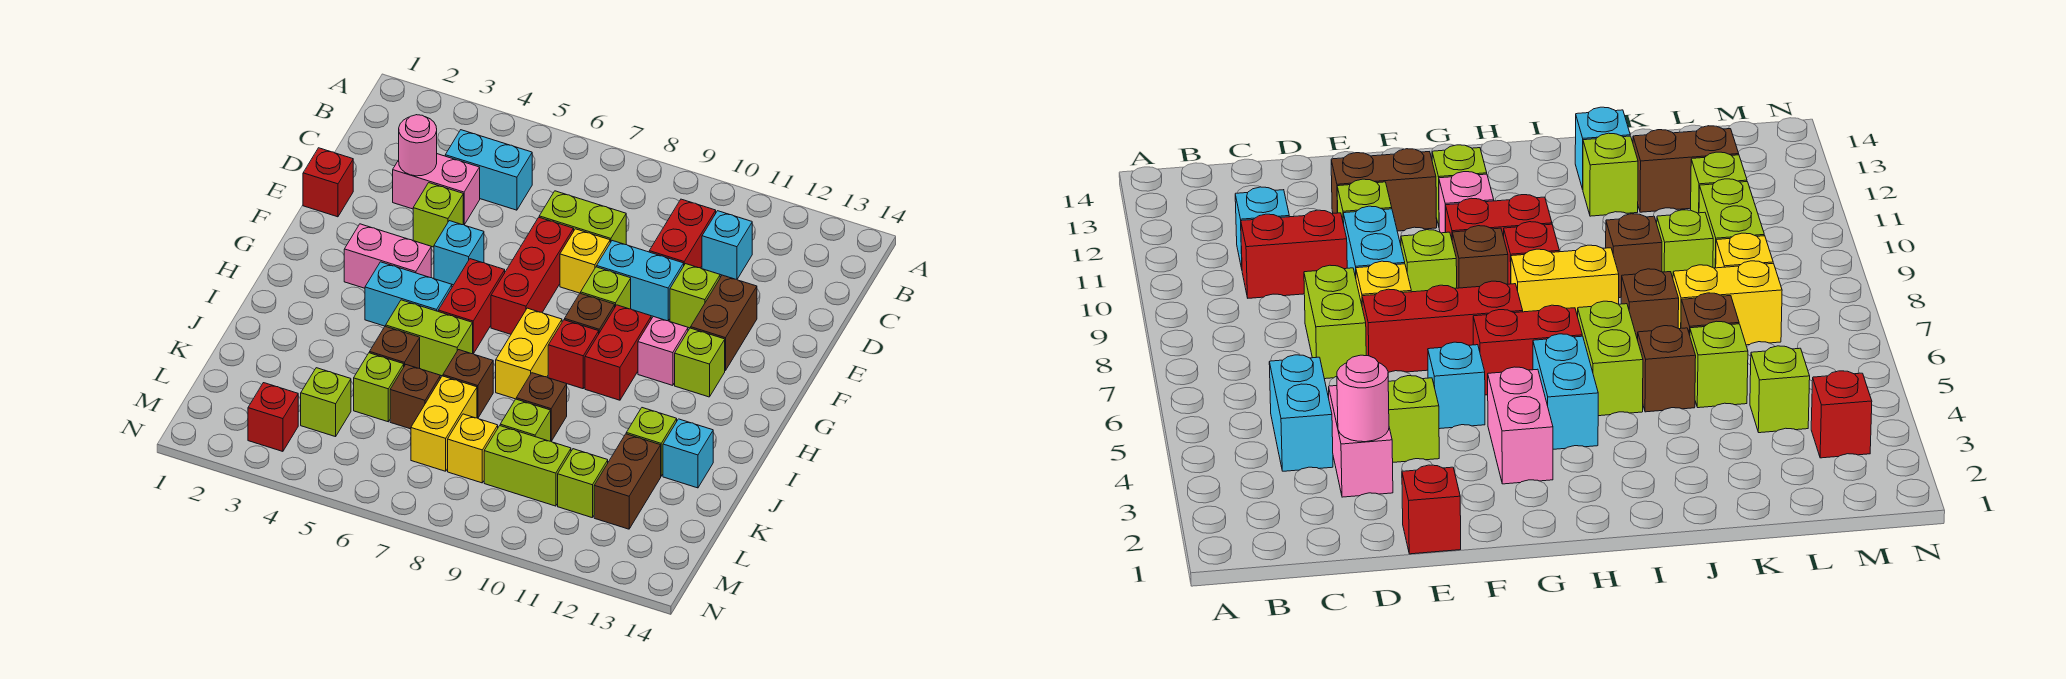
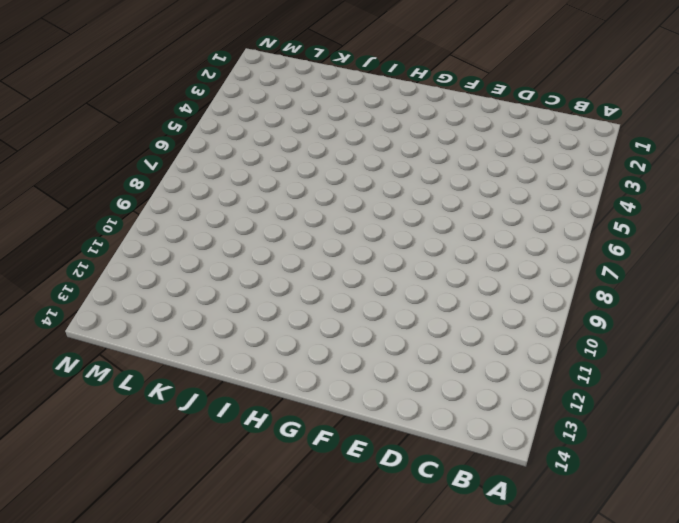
none -> cyan 1x2 brick [445,130,532,210]
none -> red 1x2 brick [649,199,716,268]
none -> cyan 1x1 brick [702,211,752,279]
none -> pink 1x2 brick [393,154,480,225]

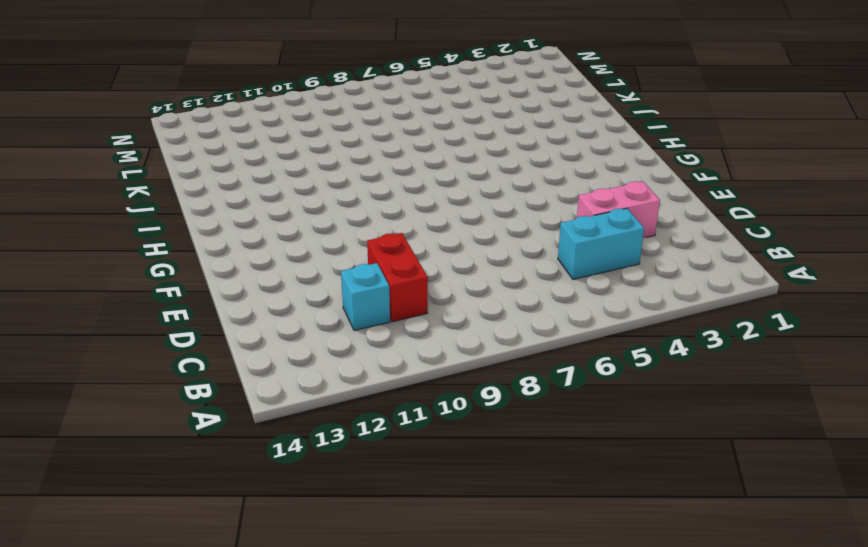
none -> lime 1x2 brick [539,191,626,245]
none -> red 1x1 brick [303,148,353,217]
none -> lime 1x1 brick [413,183,463,247]
none -> red 1x3 brick [491,218,574,334]

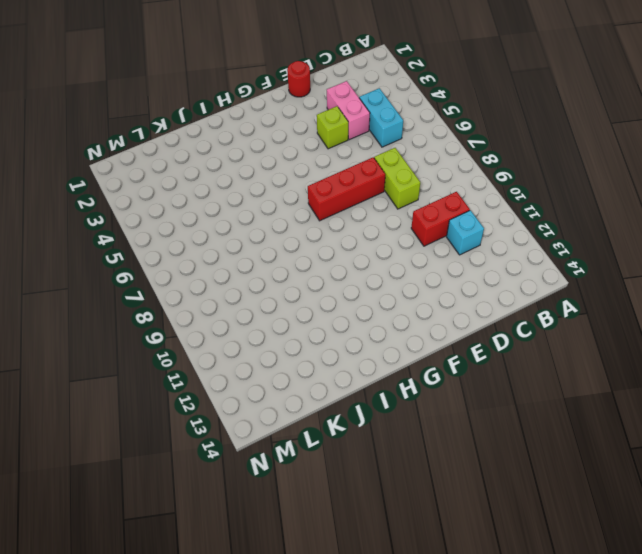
red 1x1 round brick [287,61,310,97] -> red 1x1 brick [303,148,353,217]
none -> yellow 1x1 brick [560,229,610,293]
none -> cyan 1x2 brick [597,241,684,321]
none -> lime 1x1 brick [670,264,720,328]
none -> brown 1x2 brick [691,275,757,371]

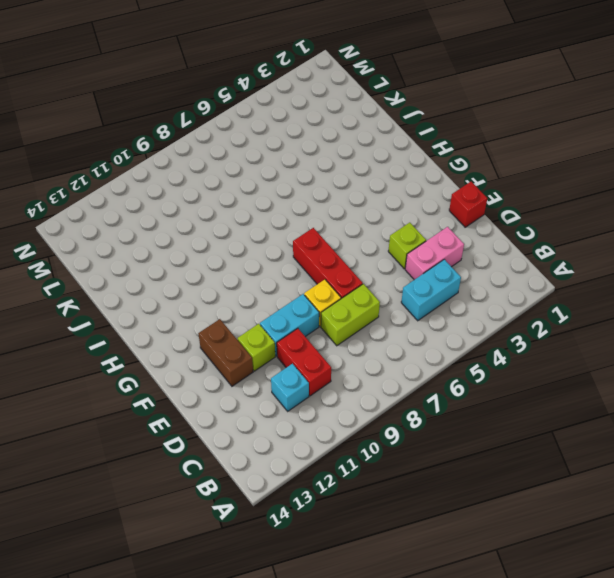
none -> cyan 1x1 brick [434,221,484,285]
none -> lime 1x1 brick [581,267,631,309]
none -> pink 1x2 brick [344,224,431,288]
none -> red 1x2 brick [438,259,505,354]

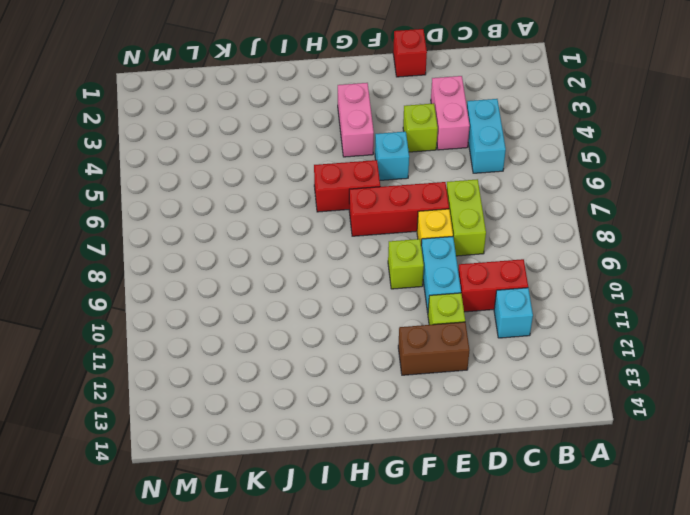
none -> brown 1x1 brick [565,293,615,333]
none -> red 1x2 brick [585,305,651,400]
none -> pink 1x1 brick [638,317,688,385]
none -> lime 1x1 brick [675,328,725,397]

